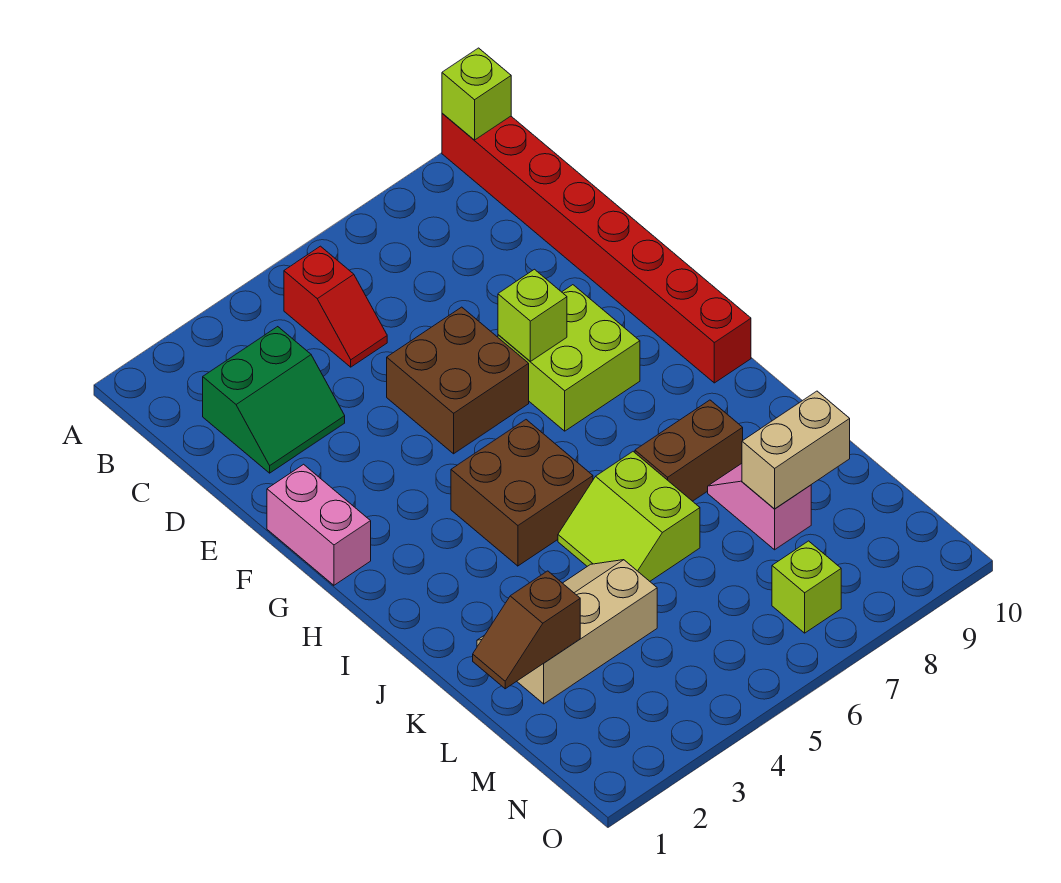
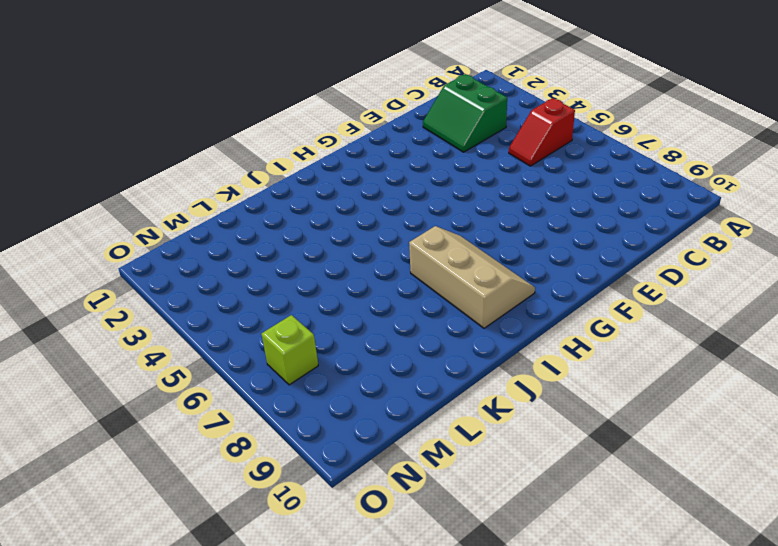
tan 2x3 slope [409,226,535,328] -> tan 2x3 slope moved to [477,560,657,704]
none -> red 1x8 brick [442,113,751,383]
none -> brown 2x2 brick [387,307,529,454]
none -> pink 1x2 brick [267,464,371,585]

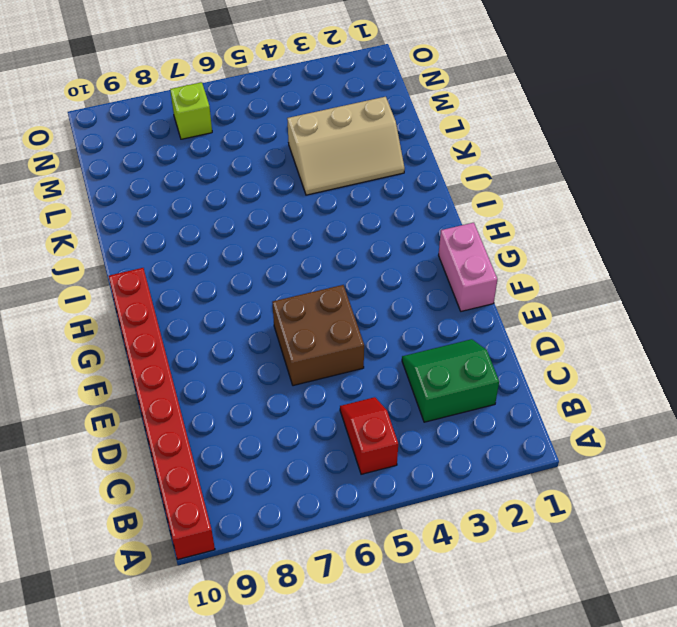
none -> lime 2x2 brick [498,285,640,431]
none -> brown 2x2 brick [451,420,593,566]
none -> lime 2x2 slope [558,452,700,581]

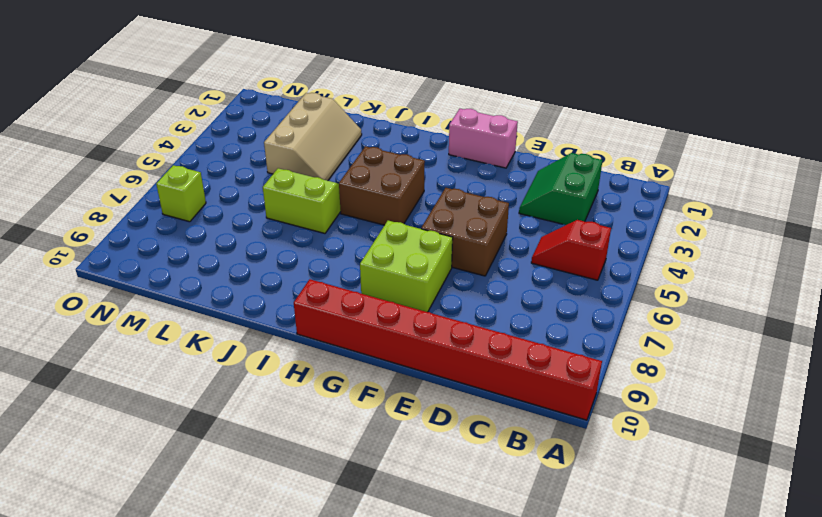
none -> brown 1x2 brick [635,400,743,501]
none -> pink 1x2 slope [708,464,811,550]
none -> lime 1x1 brick [442,48,511,140]

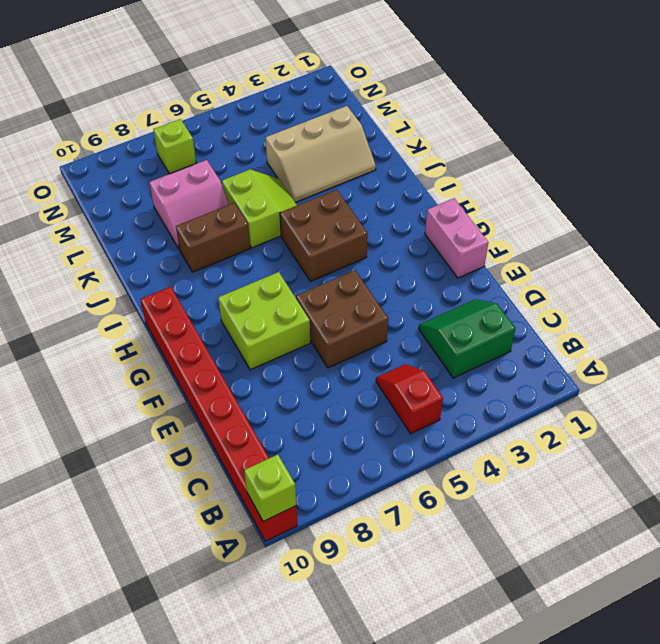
pink 2x2 slope [149,160,229,249] -> pink 1x2 slope [708,464,811,550]
none -> lime 1x1 brick [498,269,567,361]
none -> brown 1x2 slope [473,571,580,689]
none -> tan 1x2 brick [742,391,850,509]

